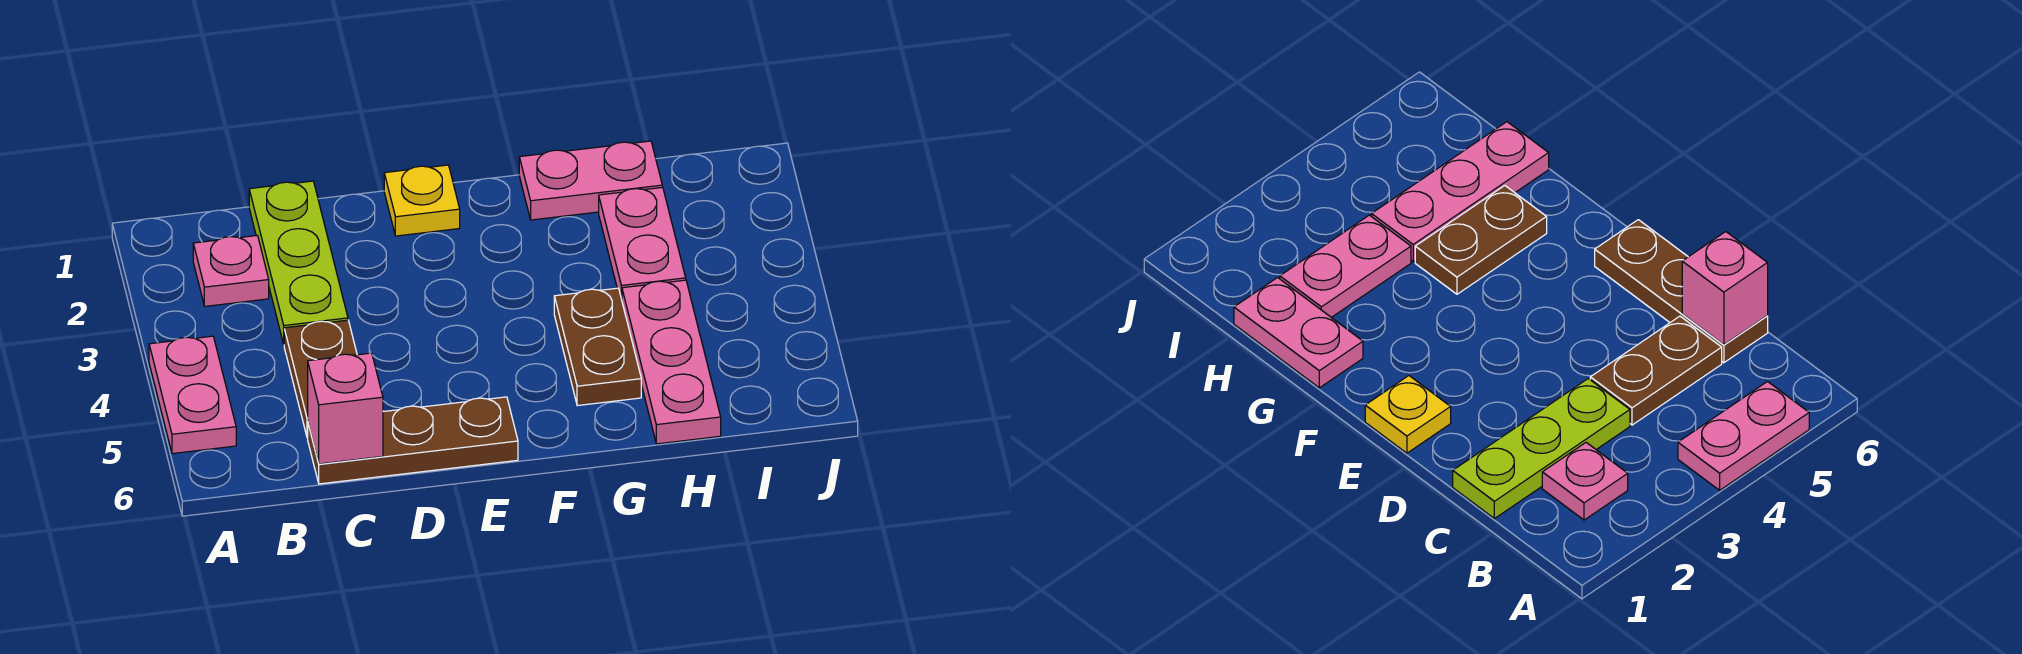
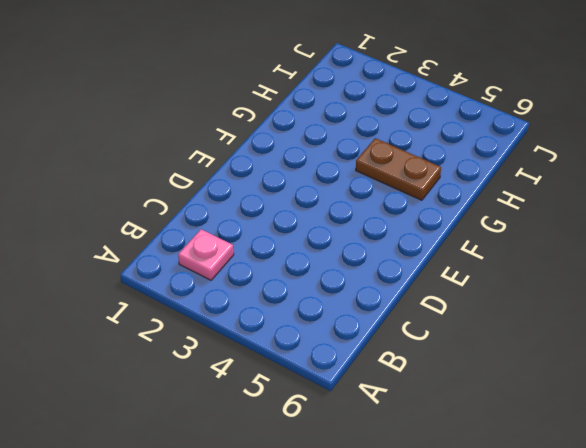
none -> pink 1x2 plate [149,336,236,454]
none -> lime 1x3 plate [249,181,348,344]

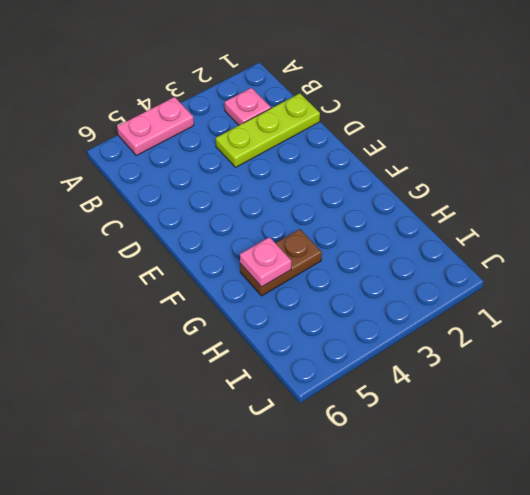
pink 1x1 plate [240,237,291,287] -> none
none -> brown 1x2 plate [284,320,357,438]
none -> brown 1x3 plate [308,397,518,484]

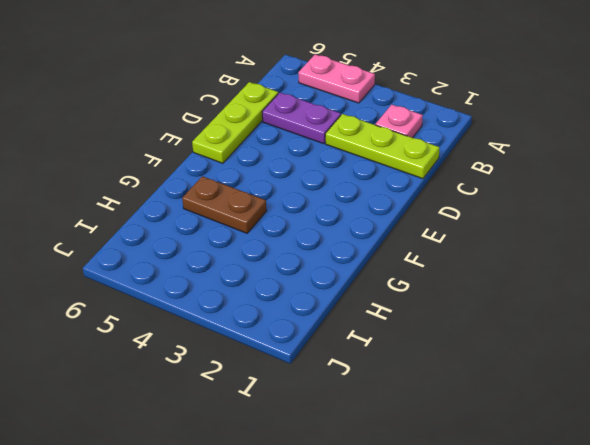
purple 1x2 plate [262,93,341,144] -> brown 1x2 plate [284,320,357,438]
lime 1x3 plate [192,82,278,163] -> brown 1x3 plate [308,397,518,484]
none -> yellow 1x1 plate [384,165,460,236]
none -> pink 1x2 plate [519,141,662,220]

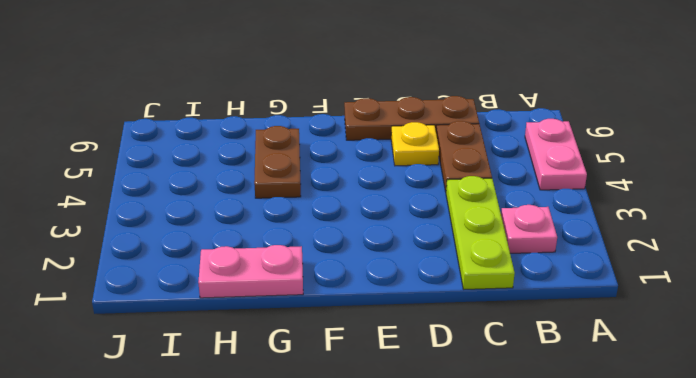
yellow 1x1 plate [391,122,439,166] -> yellow 1x1 plate moved to [384,165,460,236]
none -> pink 1x2 plate [599,187,686,299]
none -> pink 1x3 plate [622,280,721,444]

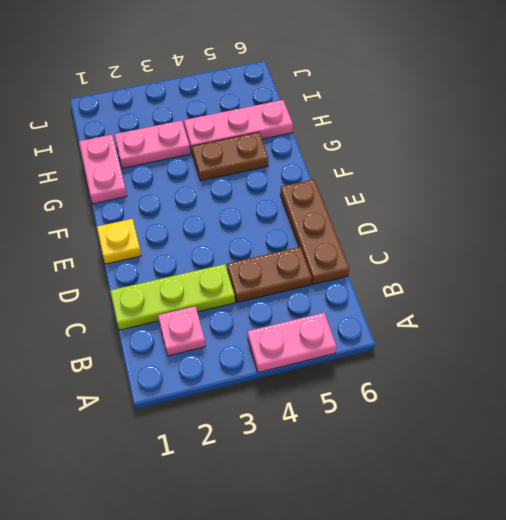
none -> pink 1x1 brick [308,353,383,464]

